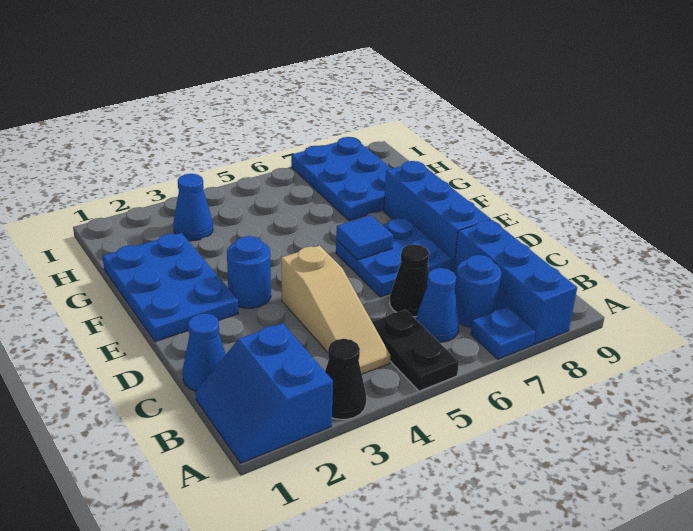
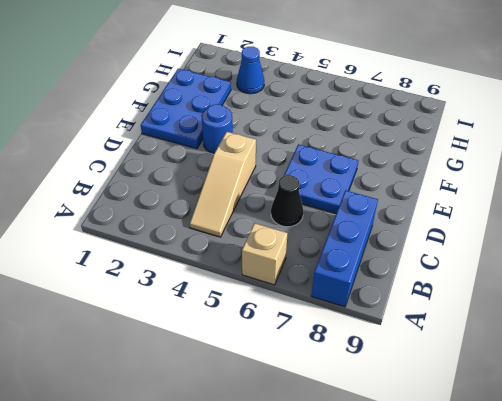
tan 1x1 brick [242,223,287,285] -> none
none -> blue 2x2 slope [196,323,333,463]
none -> black 1x1 cone [325,339,366,419]
none -> black 1x2 plate [372,310,459,391]

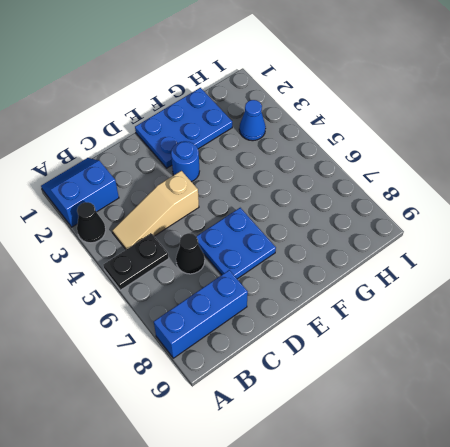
none -> blue 1x1 plate [471,307,535,359]
none -> blue 1x1 cone [416,268,459,342]
none -> blue 1x1 round brick [455,255,501,327]

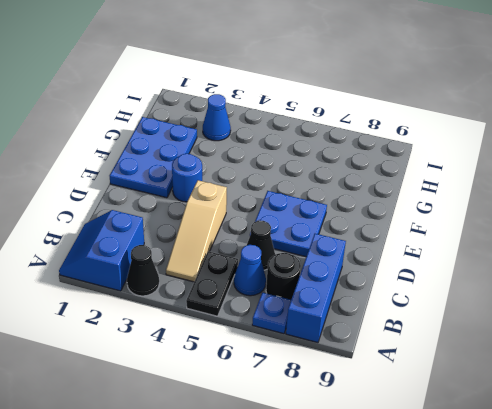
black 1x1 round brick [266,253,301,300] -> blue 1x1 round brick [455,255,501,327]
none -> blue 1x1 cone [183,313,226,391]
none -> blue 1x3 brick [384,161,490,272]
none -> blue 2x3 plate [291,137,392,221]

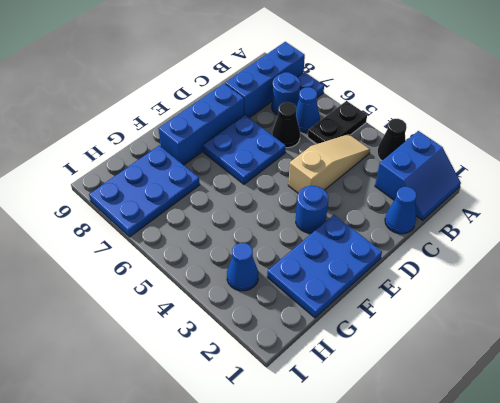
none -> blue 1x1 tile [336,215,393,260]

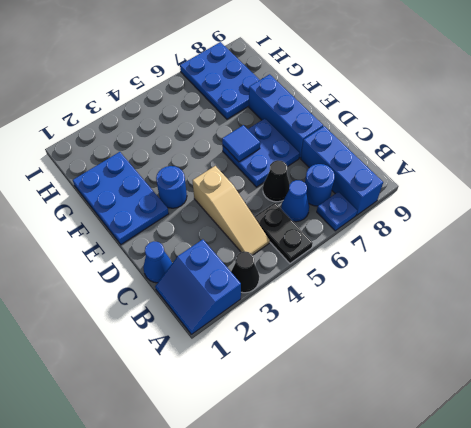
none -> blue 1x1 cone [173,174,213,241]

